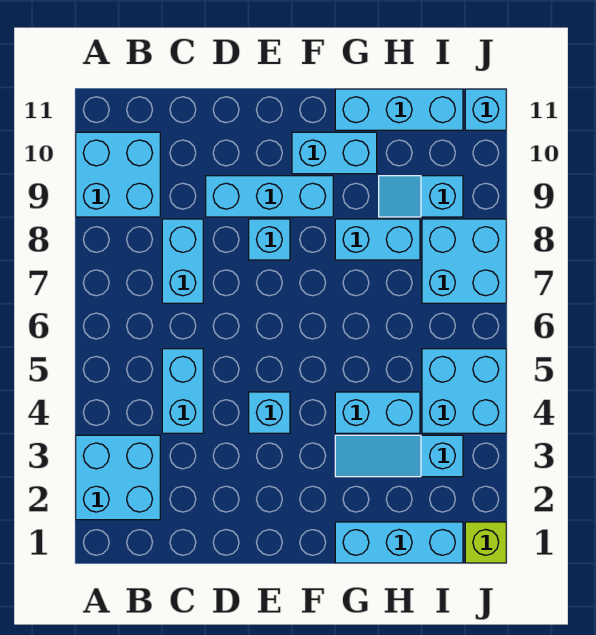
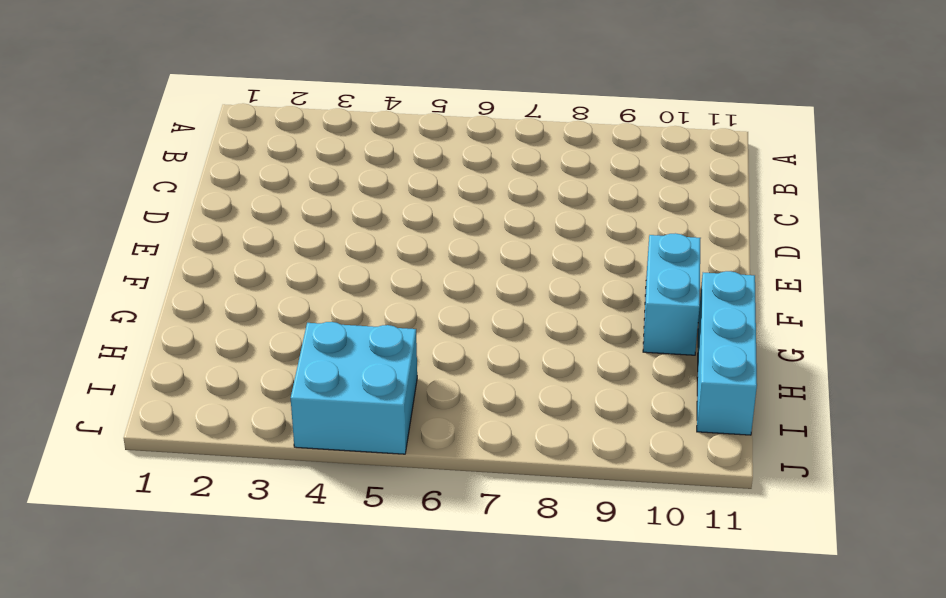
none -> cyan 2x2 brick [76,435,160,520]
none -> cyan 2x2 brick [76,132,160,217]
none -> cyan 1x2 brick [162,349,203,433]

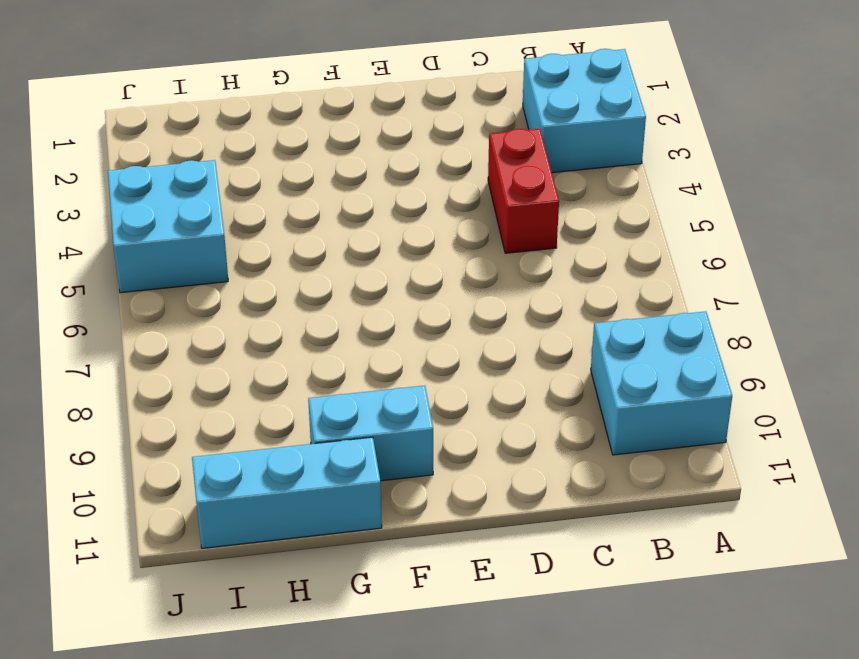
red 1x2 brick [488,129,559,253] -> cyan 1x2 brick [162,349,203,433]
none -> cyan 1x2 brick [162,219,203,303]
none -> cyan 1x3 brick [206,176,333,217]
none -> cyan 1x1 brick [249,392,290,433]

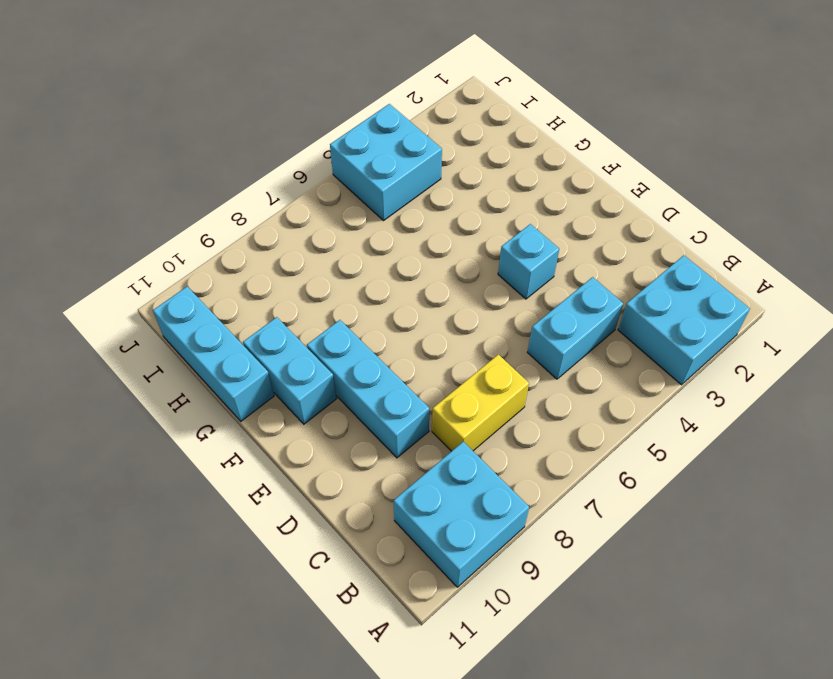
yellow 1x2 brick [432,354,529,451] -> cyan 1x2 brick [162,219,203,303]
none -> cyan 1x1 brick [249,219,290,260]
none -> cyan 1x3 brick [335,522,463,563]
none -> cyan 1x3 slope [335,435,463,477]

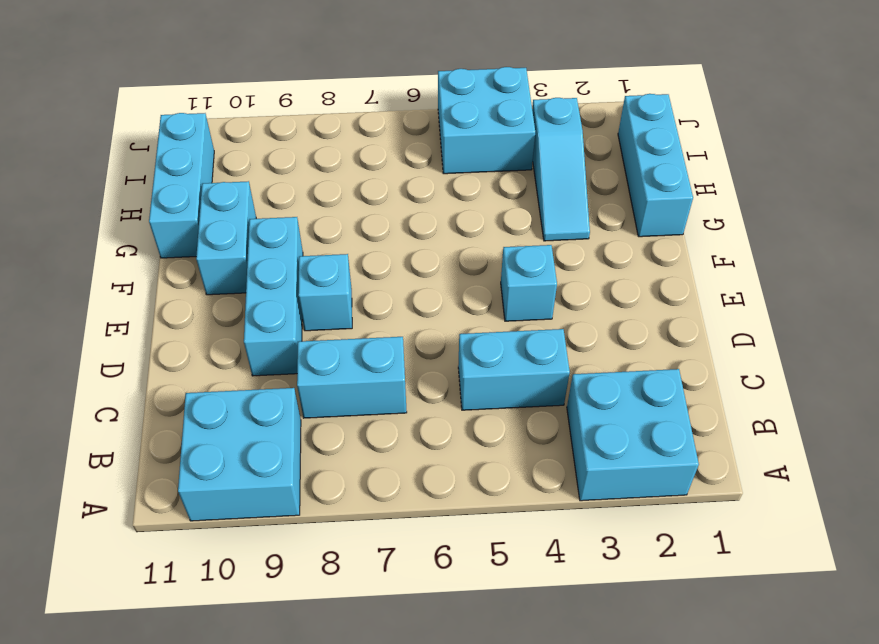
none -> cyan 1x2 brick [335,392,420,433]
none -> cyan 1x2 brick [335,219,420,260]
none -> cyan 1x2 slope [379,176,463,217]

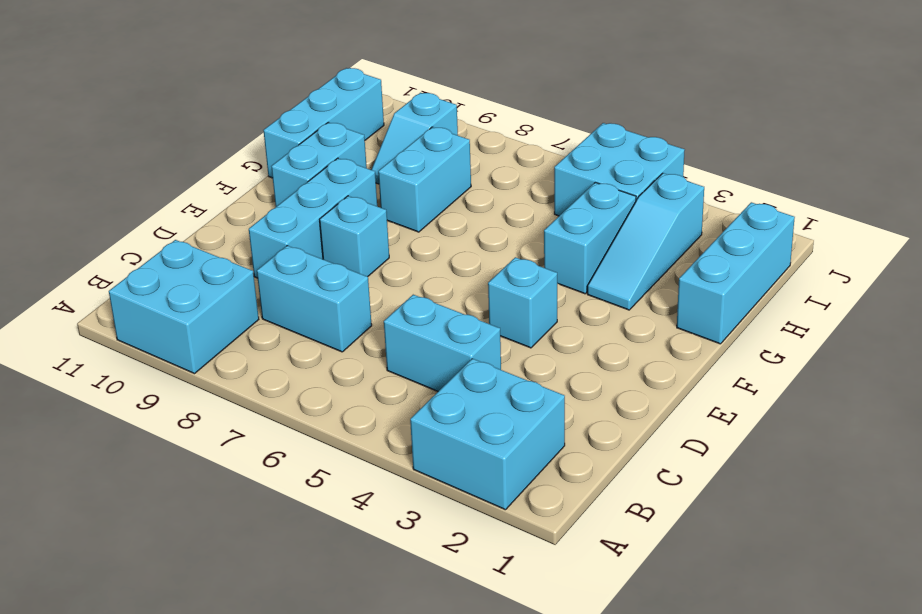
none -> cyan 2x2 brick [422,219,506,303]
none -> lime 1x1 brick [465,522,506,563]
none -> cyan 1x1 brick [465,89,506,130]

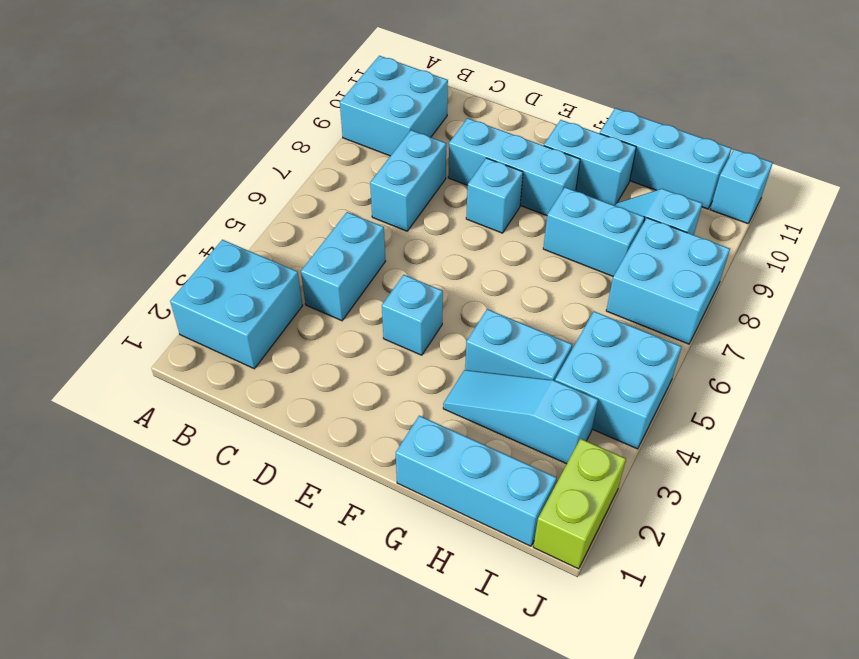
lime 1x2 brick [533,439,626,569] -> lime 1x1 brick [465,522,506,563]

